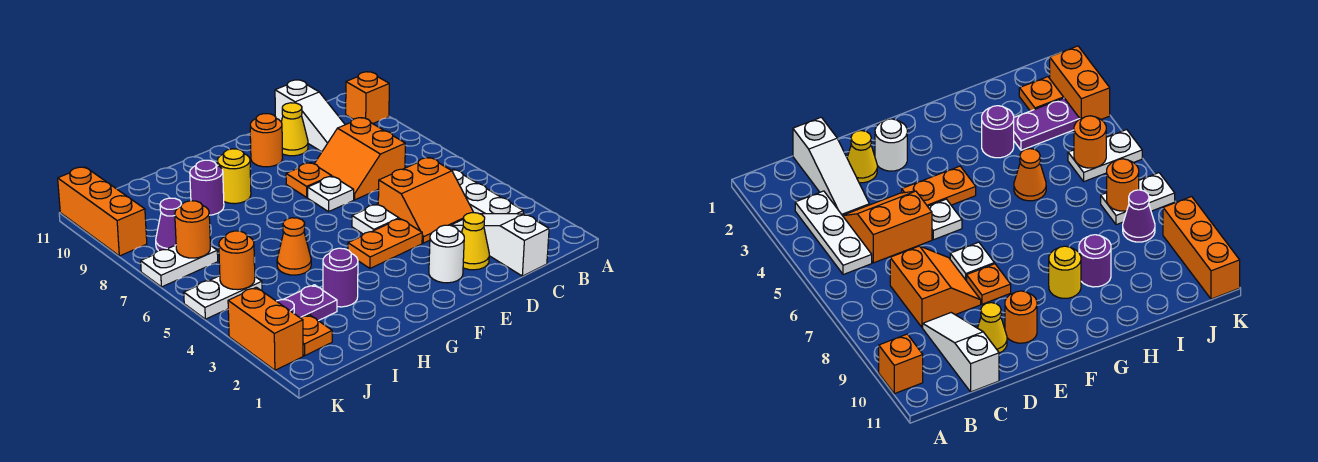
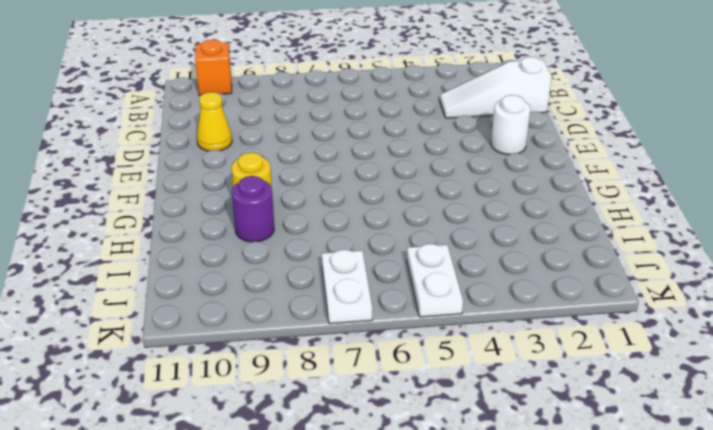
none -> white 1x3 plate [452,169,523,214]
none -> orange 2x2 slope [378,157,474,243]
none -> orange 2x2 slope [314,118,405,200]

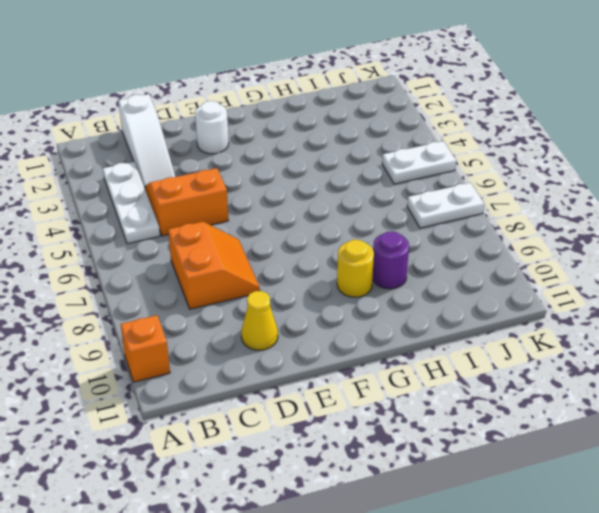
none -> white 1x3 slope [275,80,345,152]
none -> yellow 1x1 cone [462,213,489,270]
none -> orange 1x2 plate [348,219,422,268]

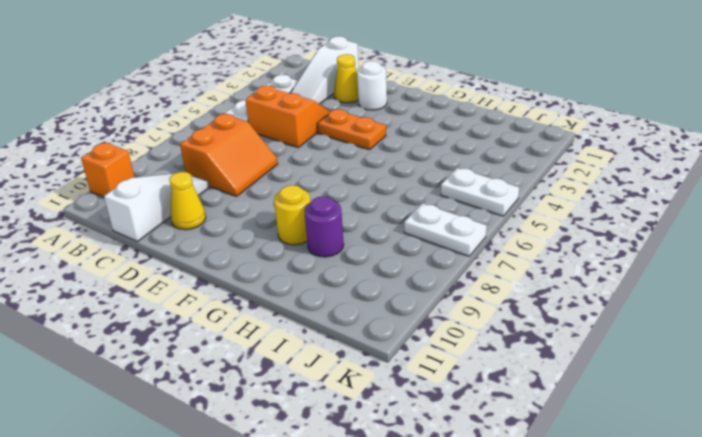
none -> white 1x1 plate [352,204,399,234]
none -> white 1x1 plate [308,176,354,212]
none -> orange 1x1 plate [286,163,332,197]

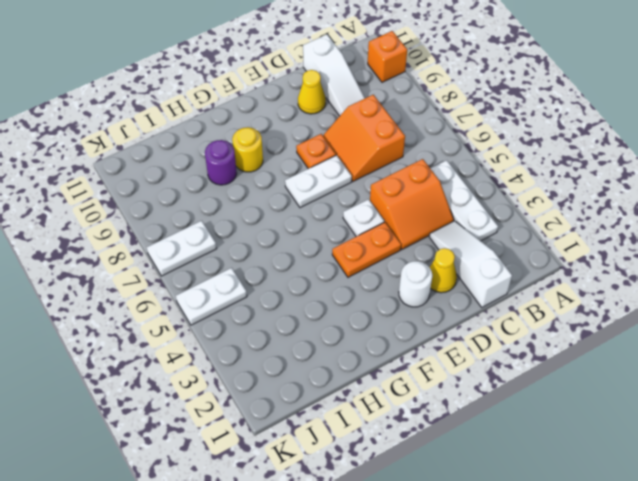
white 1x2 plate [285,155,352,208] -> white 1x1 plate [308,176,354,212]
none -> orange 1x1 round brick [250,114,283,167]
none -> purple 1x1 round brick [323,248,358,307]
none -> orange 1x1 cone [277,218,311,275]

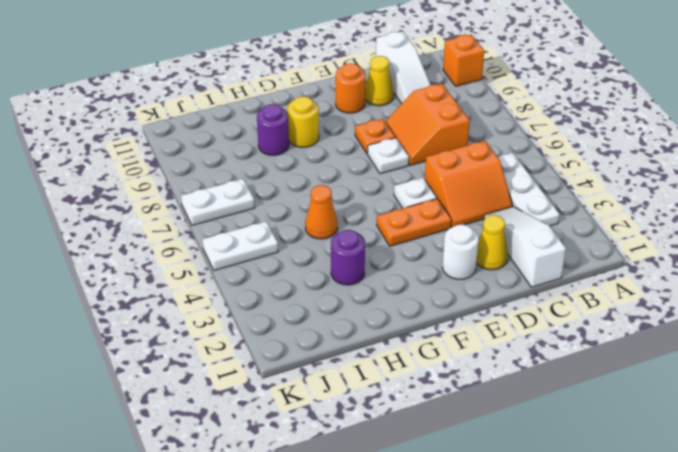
none -> purple 1x2 plate [277,285,337,321]
none -> orange 1x1 plate [300,315,332,356]
none -> purple 1x1 cone [156,198,182,251]

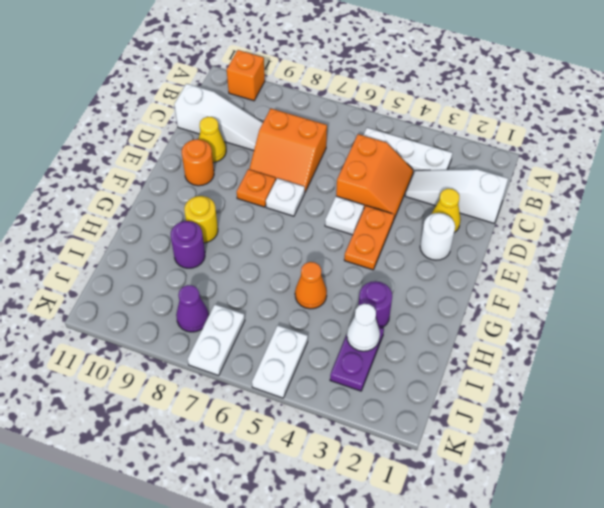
white 1x1 cone [347,304,380,351] -> none
none -> orange 1x1 plate [300,315,332,356]
none -> orange 1x2 brick [228,287,303,370]
none -> orange 1x3 brick [58,167,147,256]

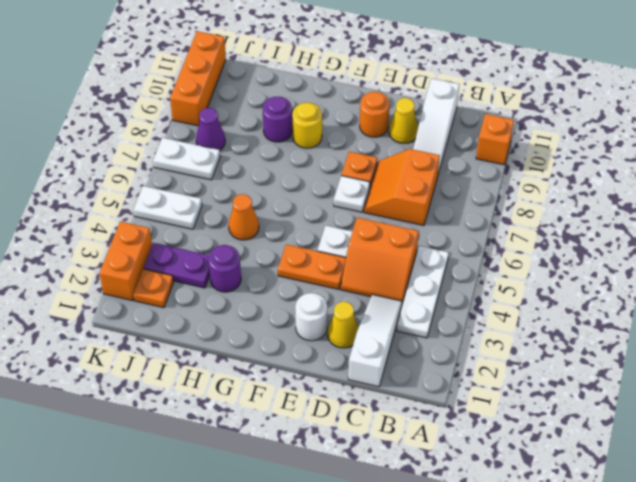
none -> orange 1x1 round brick [219,231,255,290]
none -> orange 1x1 round brick [175,201,210,258]

